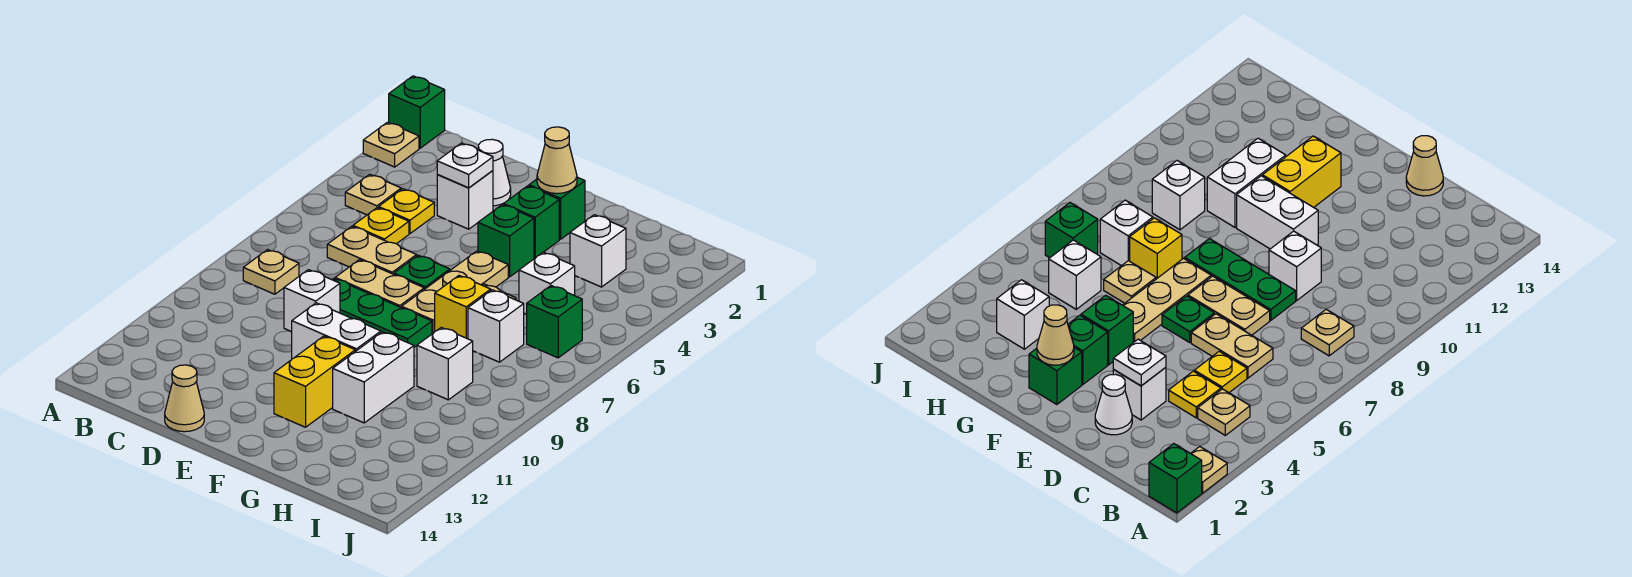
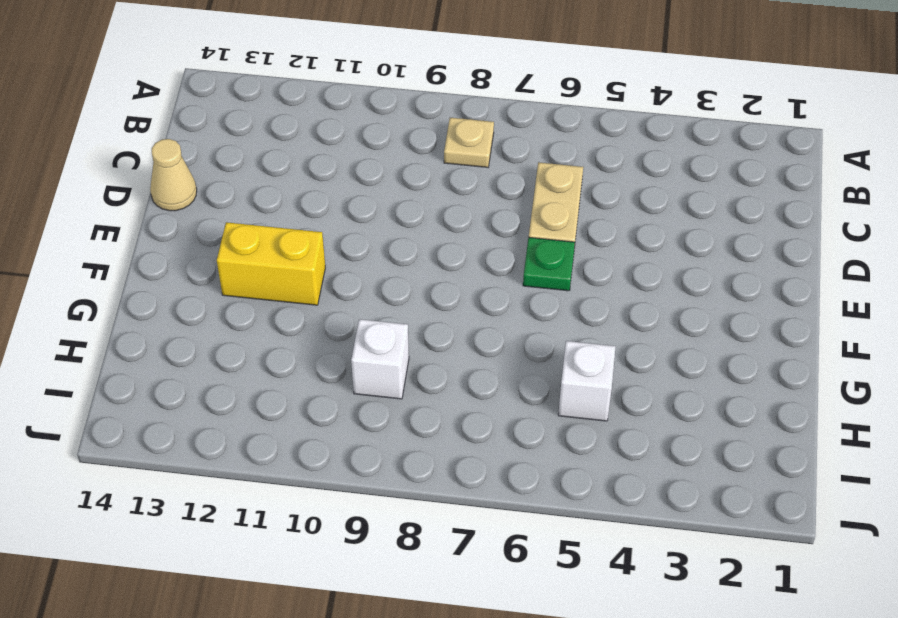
none -> green 1x1 brick [389,76,445,148]
none -> tan 1x1 plate [363,122,419,167]
none -> tan 1x1 plate [345,174,401,215]
none -> yellow 1x1 plate [379,189,434,233]

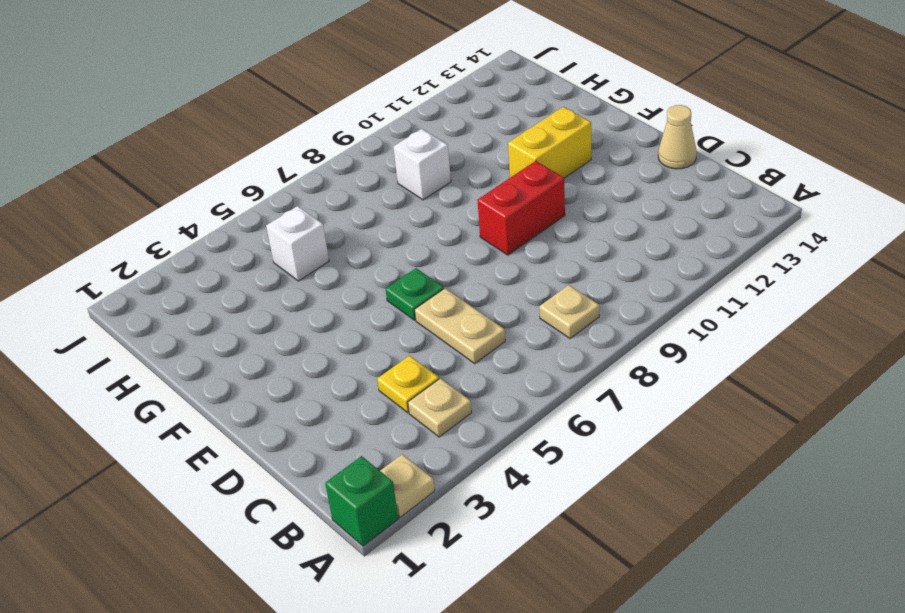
red 1x2 brick [477,161,565,255] -> white 1x2 brick [292,303,381,359]
none -> yellow 1x1 plate [353,208,409,244]
none -> white 1x1 cone [478,139,511,206]
none -> white 1x1 brick [437,171,493,229]
none -> tan 1x2 plate [335,260,424,308]

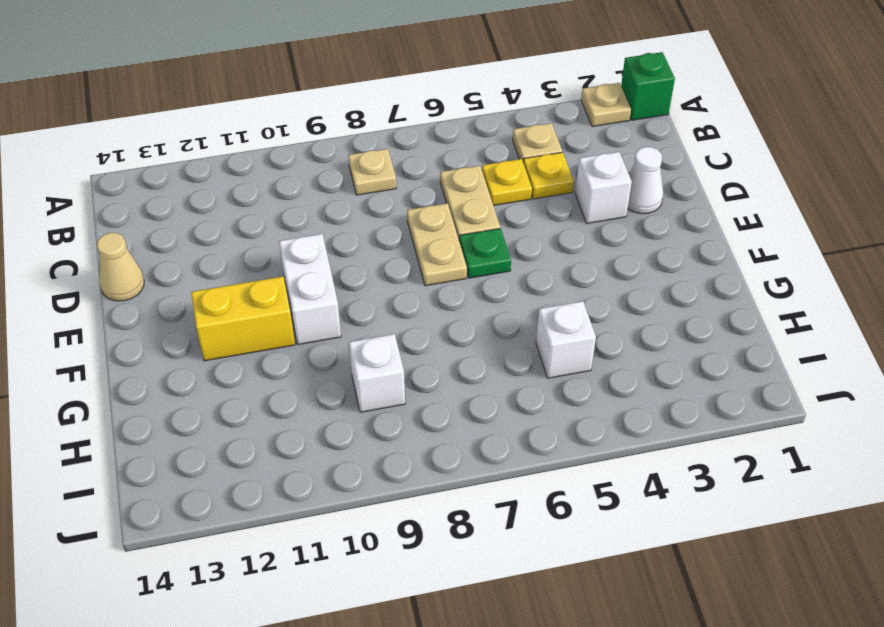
none -> green 1x3 plate [332,279,432,347]
none -> white 1x1 brick [284,270,340,332]
none -> green 1x1 brick [529,177,585,239]
none -> green 1x1 brick [504,186,559,258]

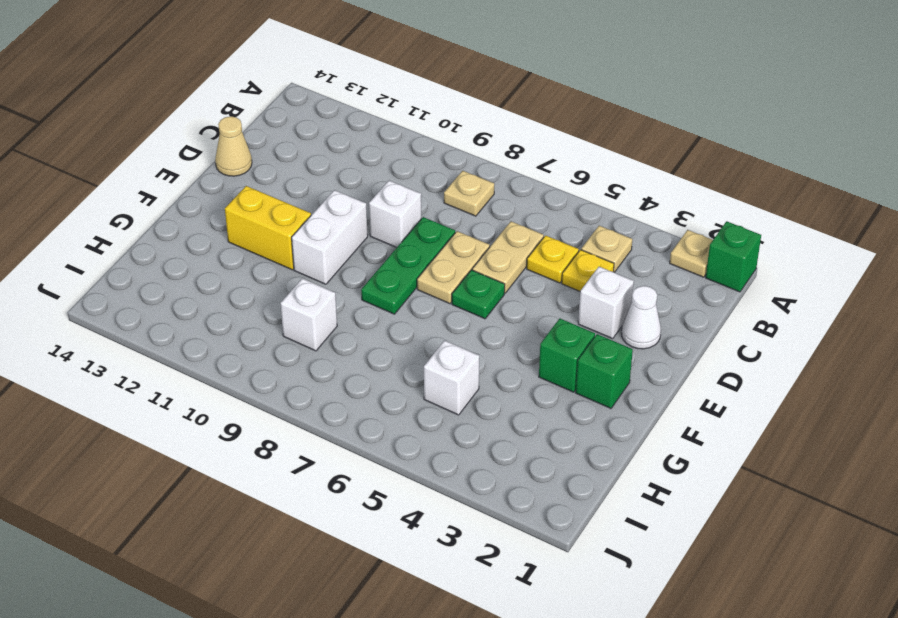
none -> green 1x1 brick [478,205,534,277]
none -> tan 1x3 plate [402,251,508,333]
none -> tan 1x1 plate [1104,261,1156,303]
none -> yellow 1x1 brick [435,276,491,339]

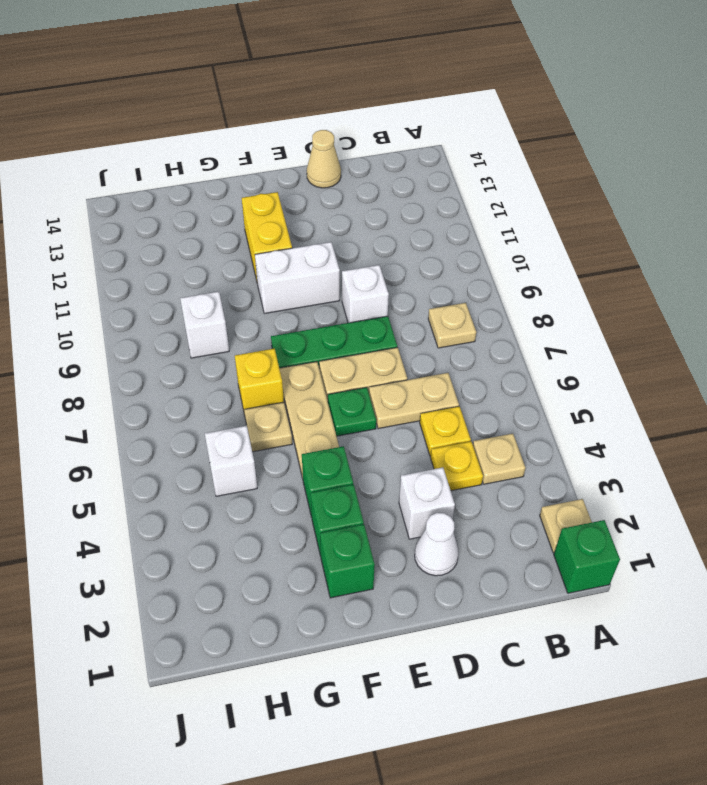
none -> white 1x2 brick [333,332,414,423]
none -> white 1x1 brick [570,215,626,287]
none -> white 1x1 brick [468,290,524,362]
none -> green 1x1 brick [526,286,582,358]

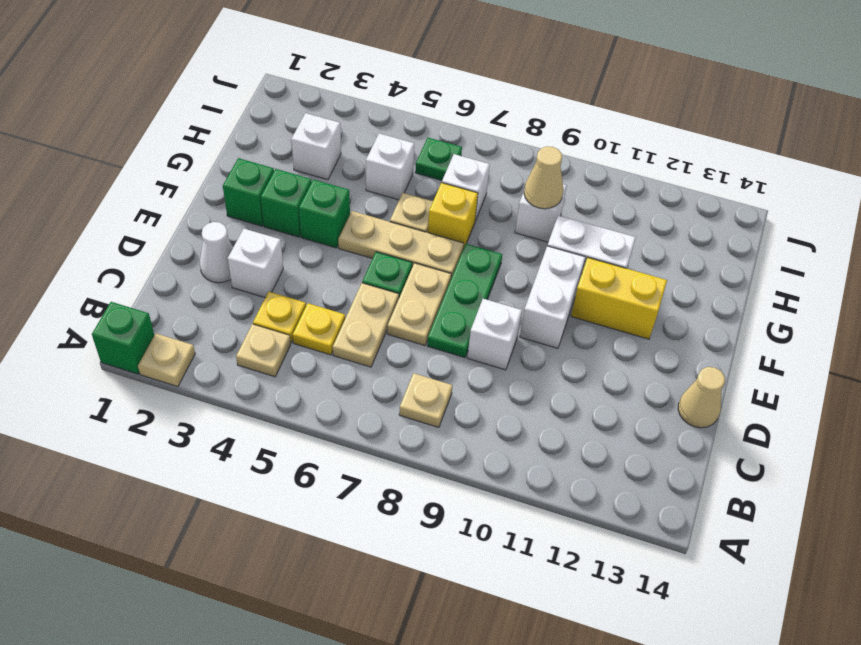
tan 1x1 cone [524,146,563,209] -> tan 1x1 cone moved to [537,127,577,194]
green 1x1 plate [415,138,462,180] -> green 1x1 brick [526,286,582,358]
none -> white 1x1 plate [437,143,493,188]

